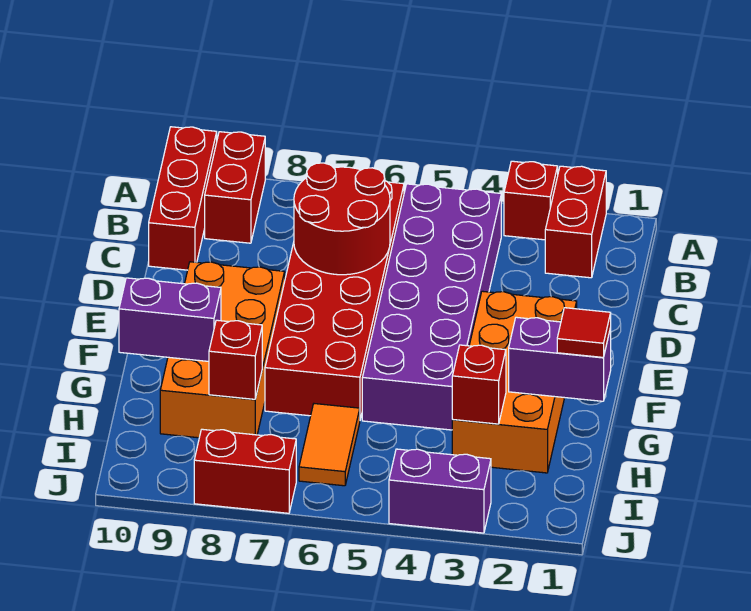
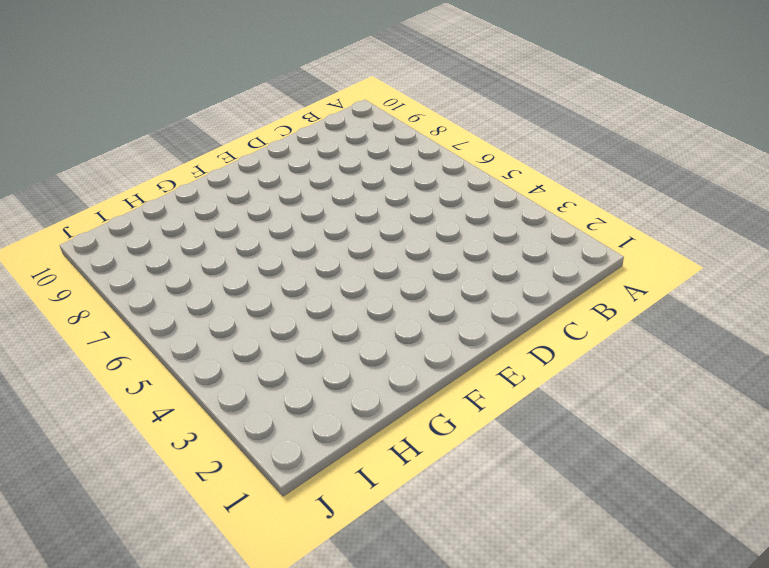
none -> red 1x2 brick [545,166,606,278]
none -> red 1x1 brick [504,161,558,240]
none -> red 1x2 brick [205,132,265,243]

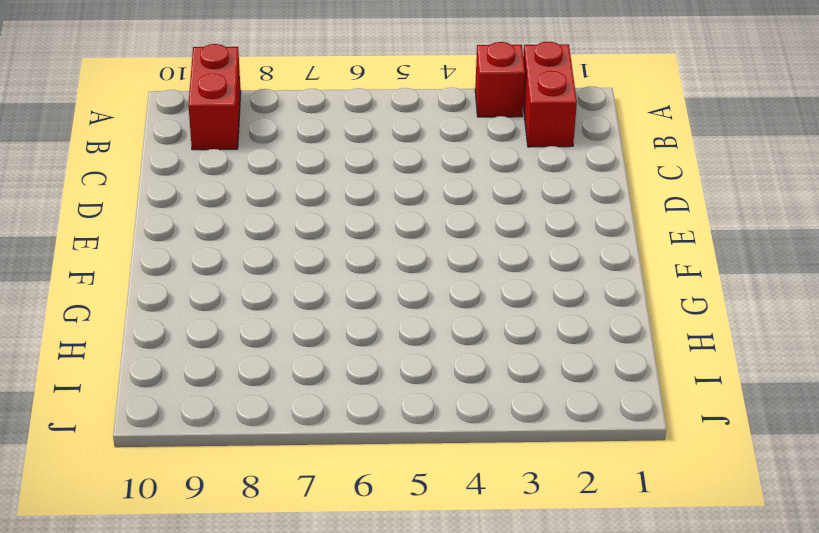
none -> red 1x3 brick [149,127,217,270]
none -> purple 2x6 brick [362,184,501,430]
none -> red 2x6 brick [265,181,404,419]

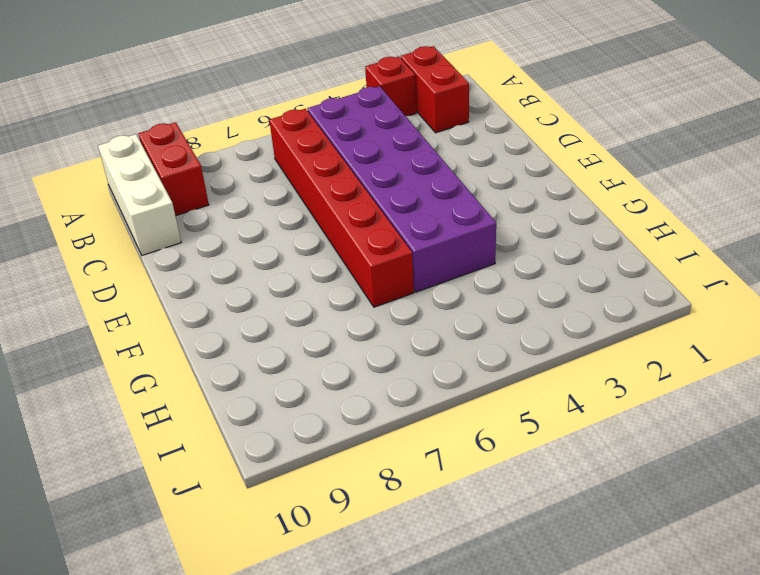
white 1x3 brick [98,134,181,255] -> red 1x3 brick [149,127,217,270]
red 1x6 brick [269,109,414,307] -> red 2x6 brick [265,181,404,419]
none -> orange 2x4 brick [452,291,577,473]
none -> orange 2x4 brick [160,262,285,438]
none -> orange 1x2 tile [299,404,360,486]

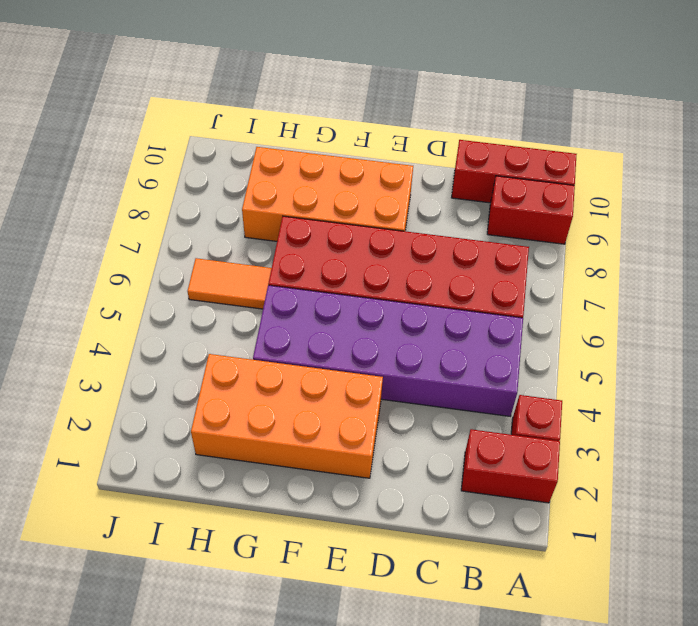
none -> purple 1x2 brick [389,449,491,533]
none -> red 1x2 brick [194,429,296,513]
none -> red 2x2 round brick [294,163,390,275]

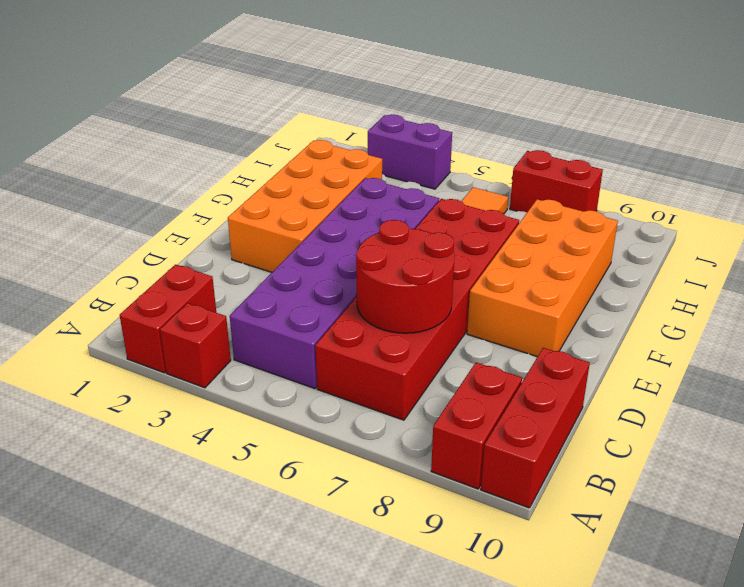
none -> purple 1x2 brick [509,317,611,401]
none -> purple 1x2 brick [119,278,221,361]
none -> red 1x1 brick [452,345,506,424]

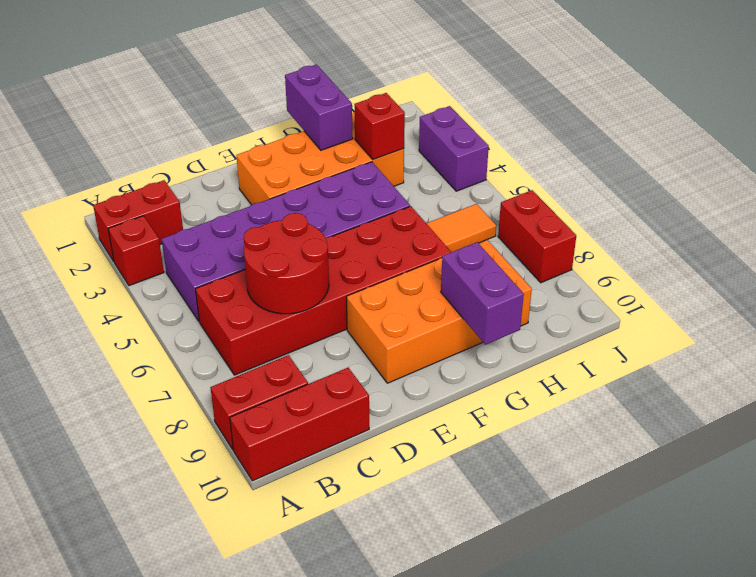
none -> red 1x1 brick [209,320,262,399]
none -> red 1x1 tile [557,308,611,358]

